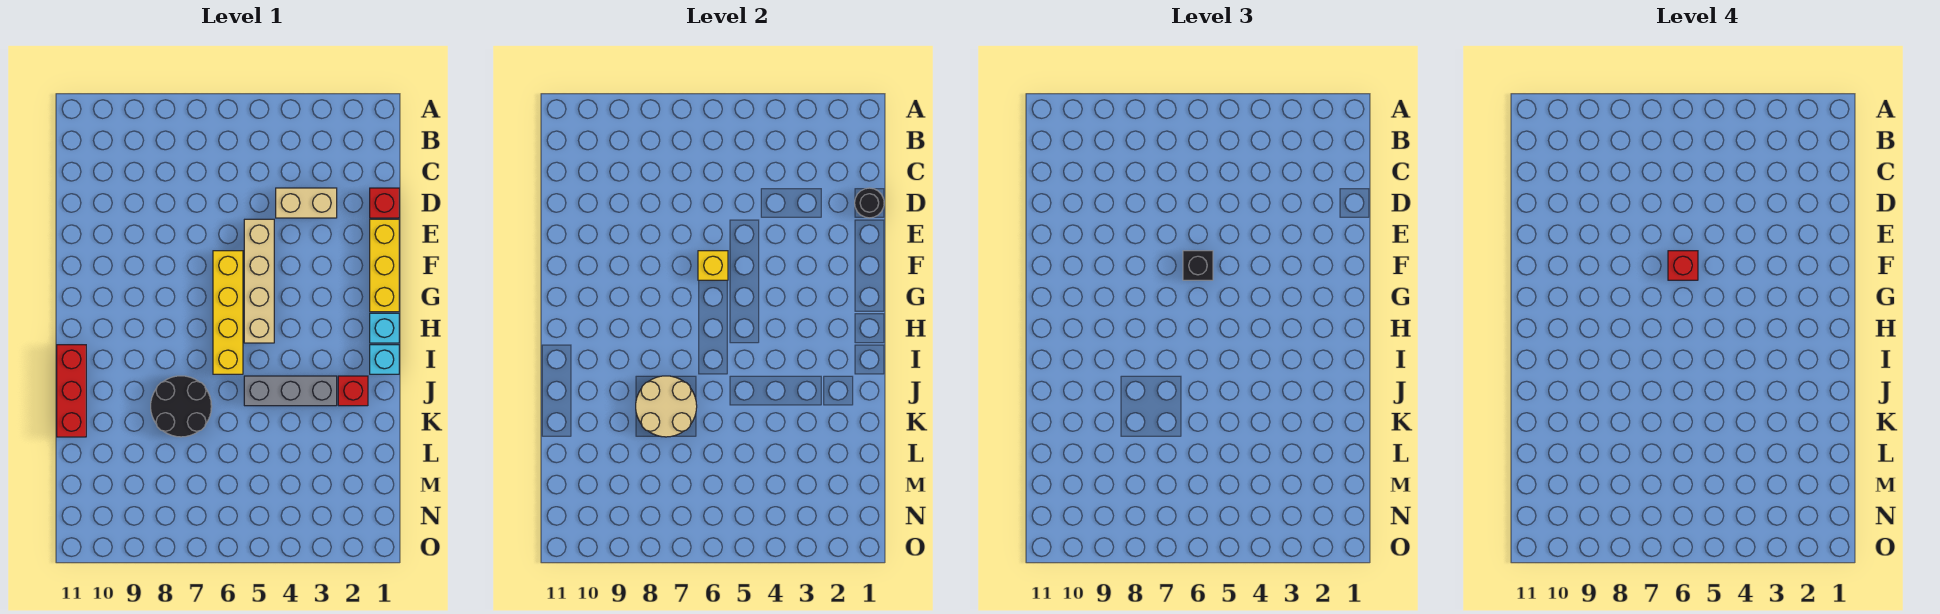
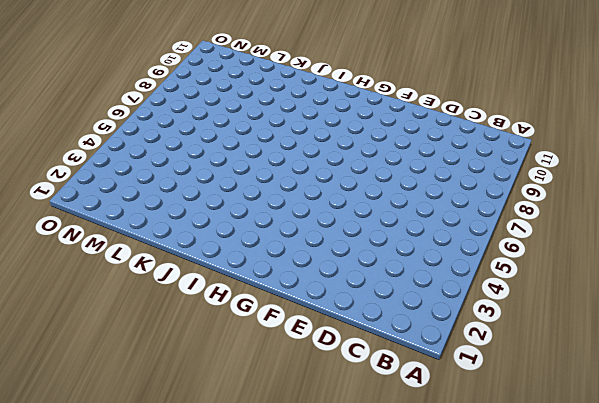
none -> red 1x1 brick [370,188,399,218]
none -> tan 1x2 brick [276,188,337,218]
none -> yellow 1x3 brick [370,219,399,312]

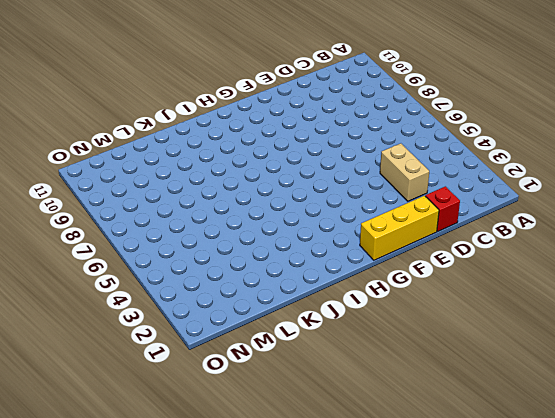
none -> tan 1x4 brick [244,219,274,343]
none -> yellow 1x4 brick [213,251,243,374]
none -> cyan 1x1 brick [370,313,399,343]

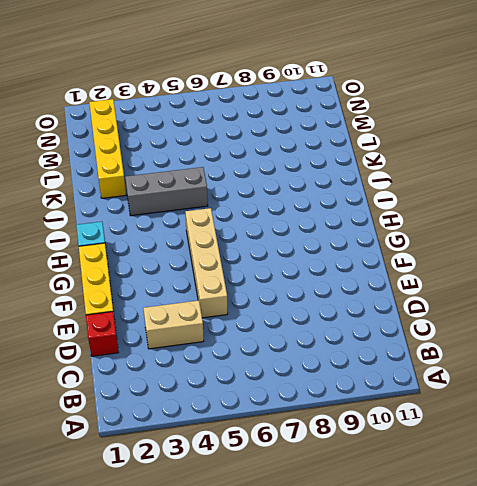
yellow 1x4 brick [89,99,126,198] -> yellow 1x4 brick moved to [213,251,243,374]
none -> cyan 1x1 brick [370,345,399,374]
none -> red 1x3 brick [57,345,86,437]
none -> red 1x1 brick [338,376,368,406]

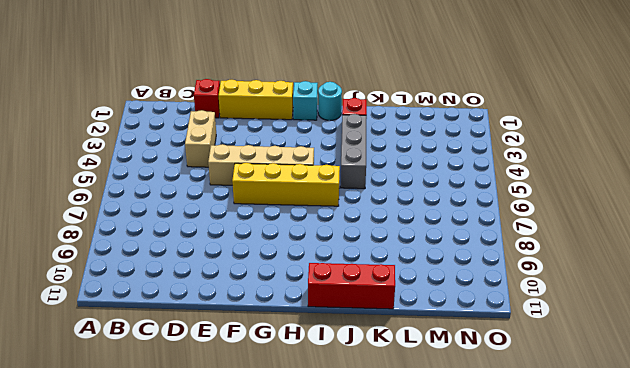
cyan 1x1 round brick [318,82,342,120] -> cyan 1x1 brick [370,345,399,374]
none -> black 2x2 round brick [151,376,212,437]
none -> black 1x1 round brick [855,188,884,218]
none -> yellow 1x1 brick [698,251,728,280]

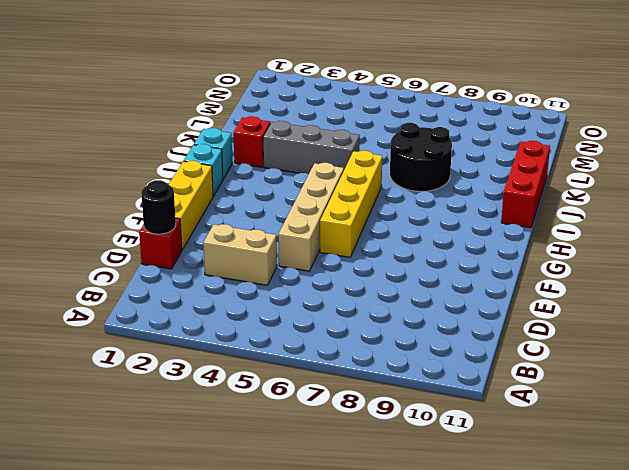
none -> yellow 1x1 brick [698,251,728,280]
none -> tan 2x2 round brick [636,376,697,437]
none -> black 1x1 brick [1183,251,1213,280]

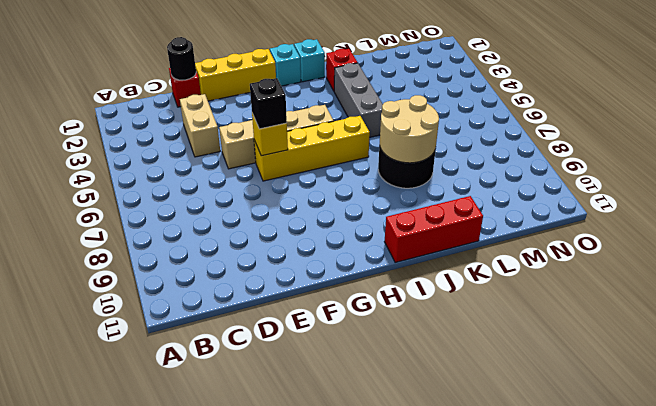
none -> red 1x1 brick [1668,251,1698,280]

